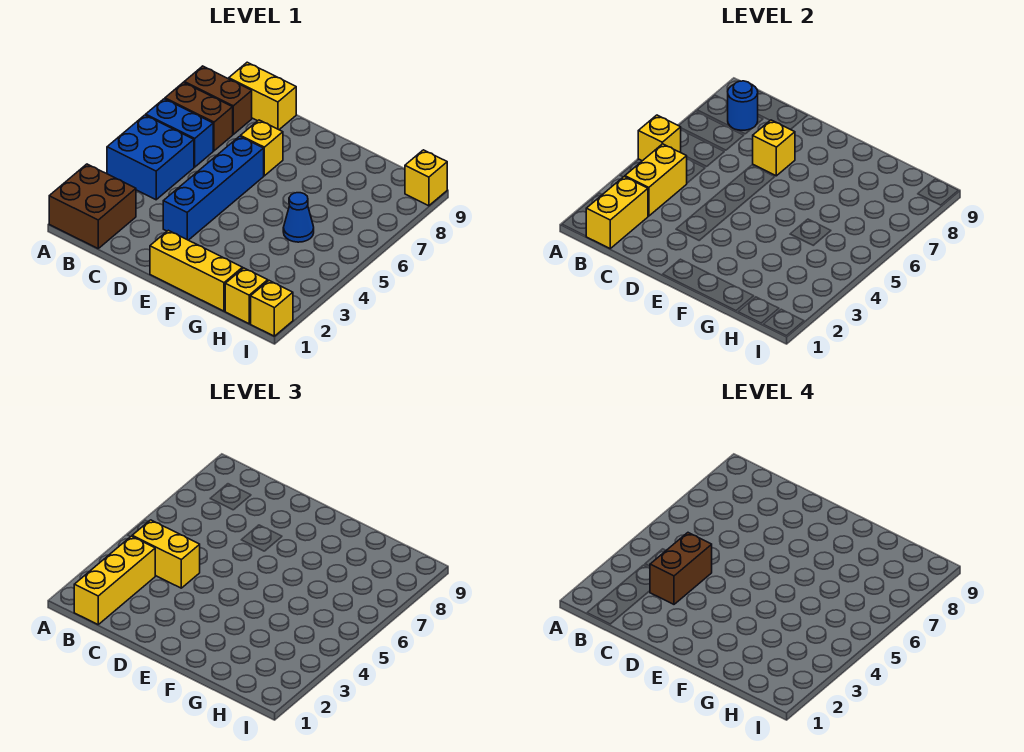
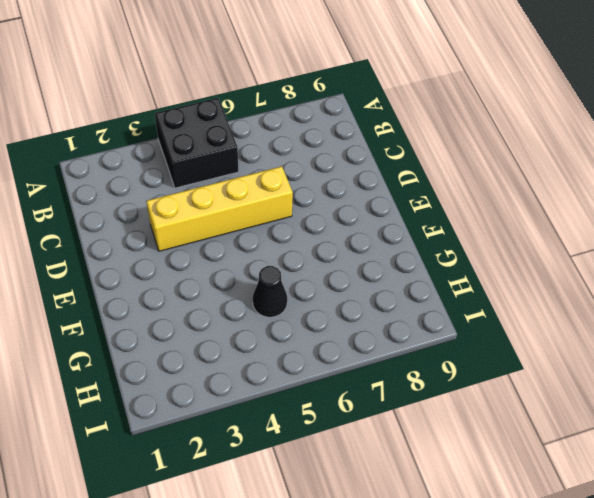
black 2x2 brick [155,98,239,188] -> blue 2x2 brick [107,115,194,200]
yellow 1x4 brick [146,166,293,251] -> blue 1x4 brick [163,136,264,240]
black 1x1 cone [252,266,287,317] -> blue 1x1 cone [283,193,314,242]
none -> brown 2x2 brick [49,164,136,248]
none -> blue 1x2 brick [146,99,213,167]
none -> brown 1x2 brick [165,82,233,151]

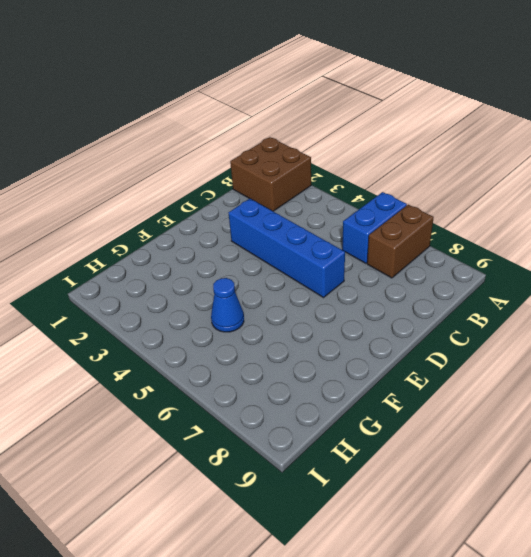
none -> blue 2x2 brick [107,115,194,200]
none -> brown 1x2 brick [184,66,252,134]
none -> yellow 1x2 brick [229,62,296,130]

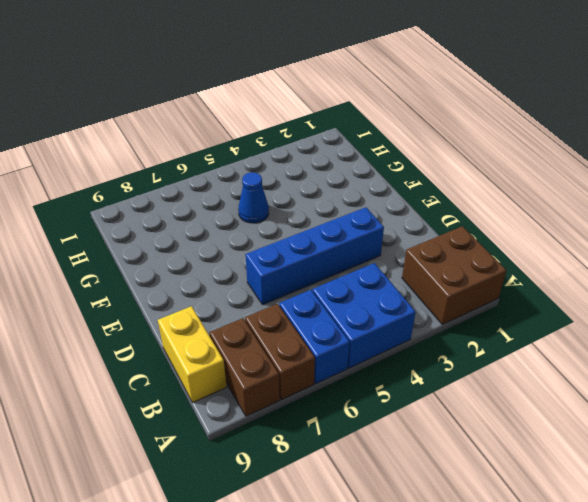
none -> yellow 1x1 brick [241,120,283,176]
none -> yellow 1x3 brick [150,230,243,311]
none -> yellow 1x1 brick [225,268,268,324]

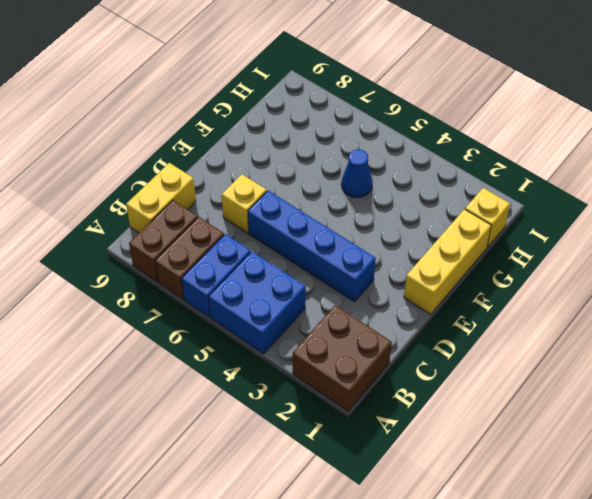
none -> yellow 1x1 brick [251,281,293,336]
none -> yellow 1x1 brick [405,150,447,206]
none -> yellow 1x1 brick [638,115,681,161]

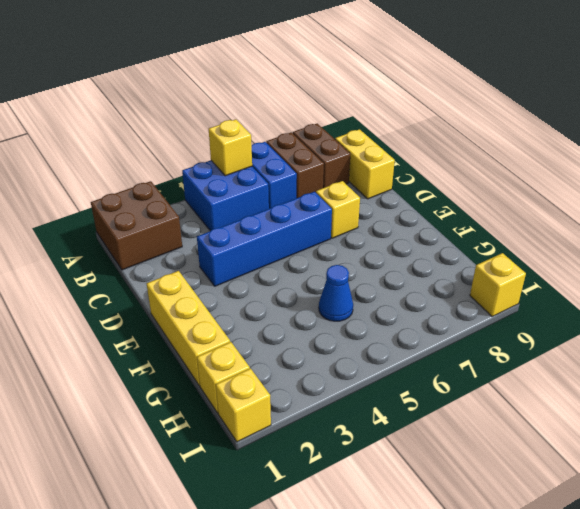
none -> yellow 1x2 brick [586,177,648,248]
none -> yellow 1x2 brick [625,144,687,216]
none -> blue 1x1 round brick [728,81,758,130]

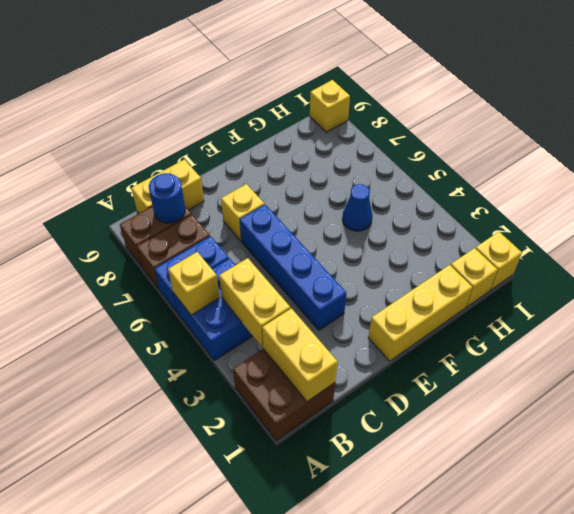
none -> yellow 1x1 brick [753,120,795,176]
none -> yellow 1x3 brick [74,536,155,624]
none -> yellow 1x2 brick [132,520,200,588]

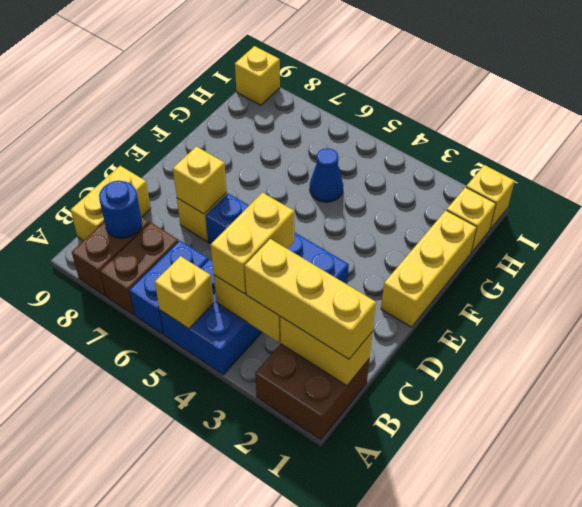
none -> brown 1x2 brick [650,533,712,604]

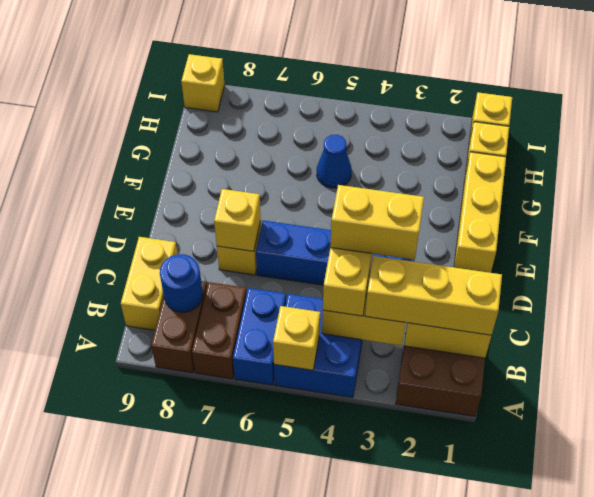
yellow 1x2 brick [330,185,424,260] -> brown 1x2 brick [650,533,712,604]

